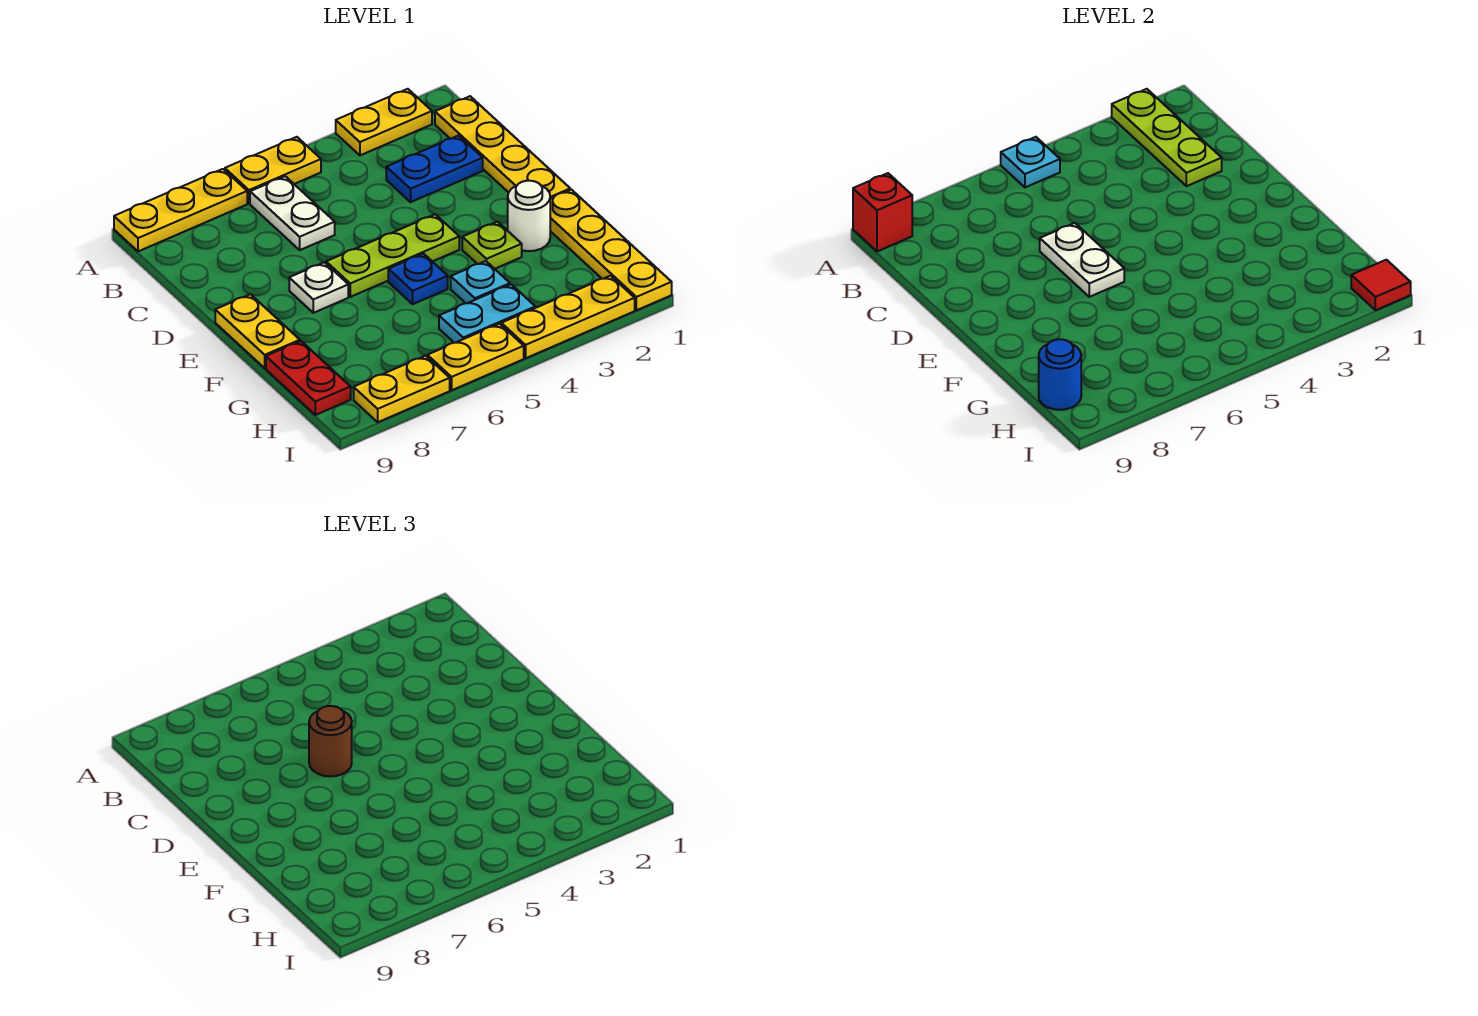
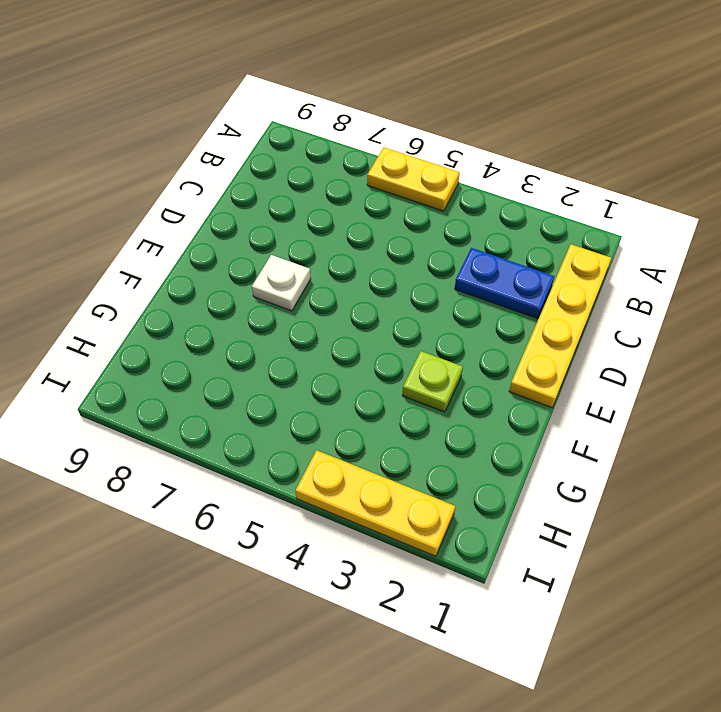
none -> yellow 1x2 plate [336,89,432,155]
none -> yellow 1x3 plate [114,169,247,251]
none -> white 1x2 plate [250,176,335,250]

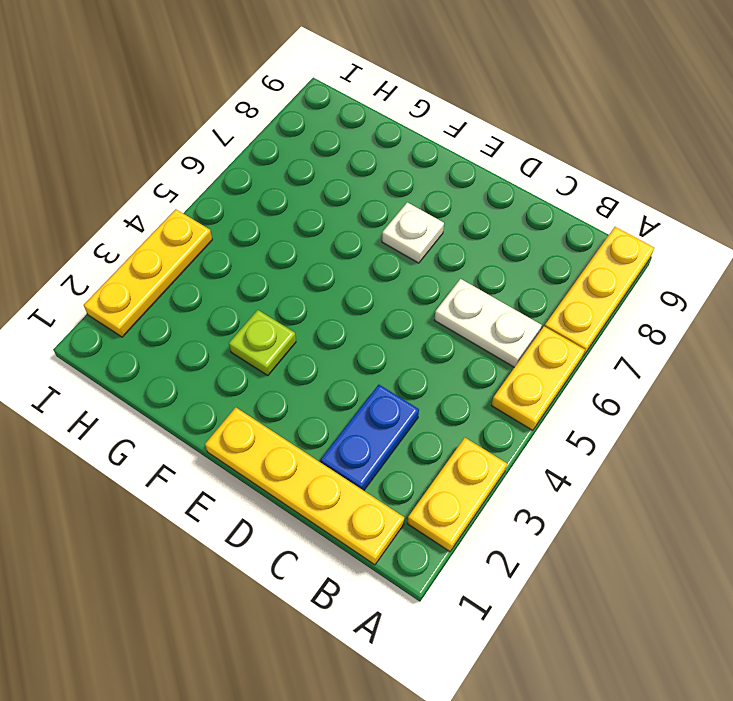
none -> lime 1x3 plate [326,214,459,297]
none -> yellow 1x2 plate [215,294,300,368]
none -> yellow 1x4 plate [550,190,672,310]

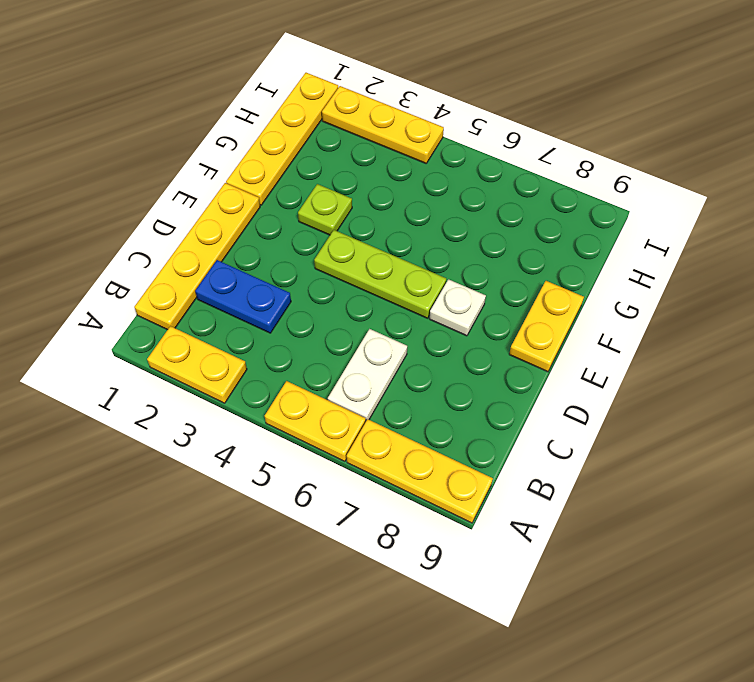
none -> white 1x1 round brick [508,181,550,251]
none -> blue 1x1 plate [388,254,448,304]
none -> cyan 1x1 plate [451,261,510,303]

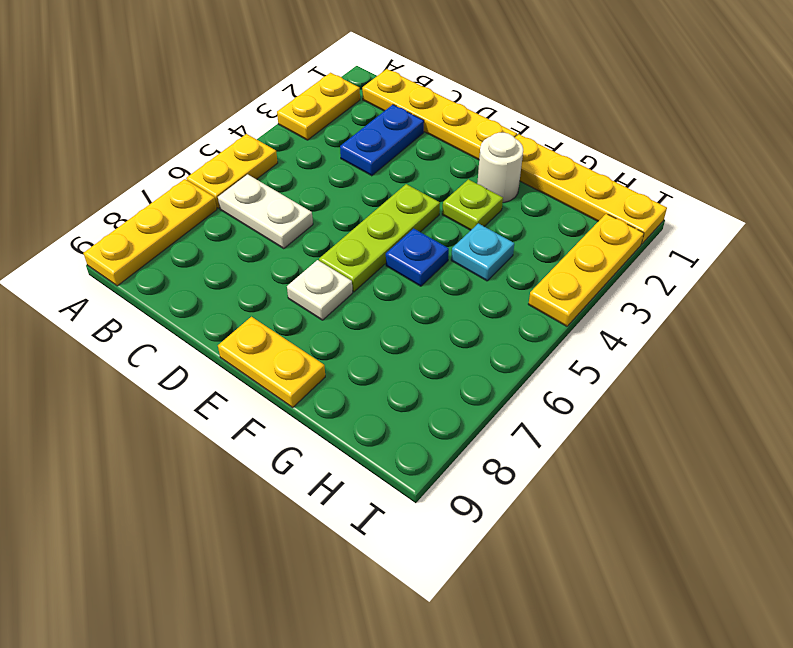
none -> red 1x2 plate [266,341,351,415]
none -> cyan 1x2 plate [439,284,535,343]
none -> yellow 1x2 plate [427,324,524,390]

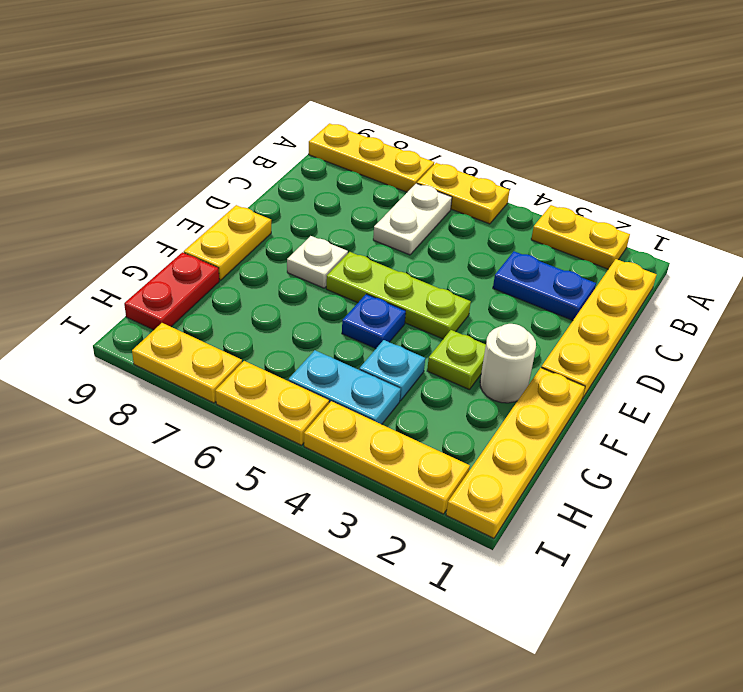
none -> lime 1x3 plate [1112,89,1222,186]
none -> cyan 1x1 plate [1001,137,1060,187]
none -> red 1x1 brick [853,173,912,251]

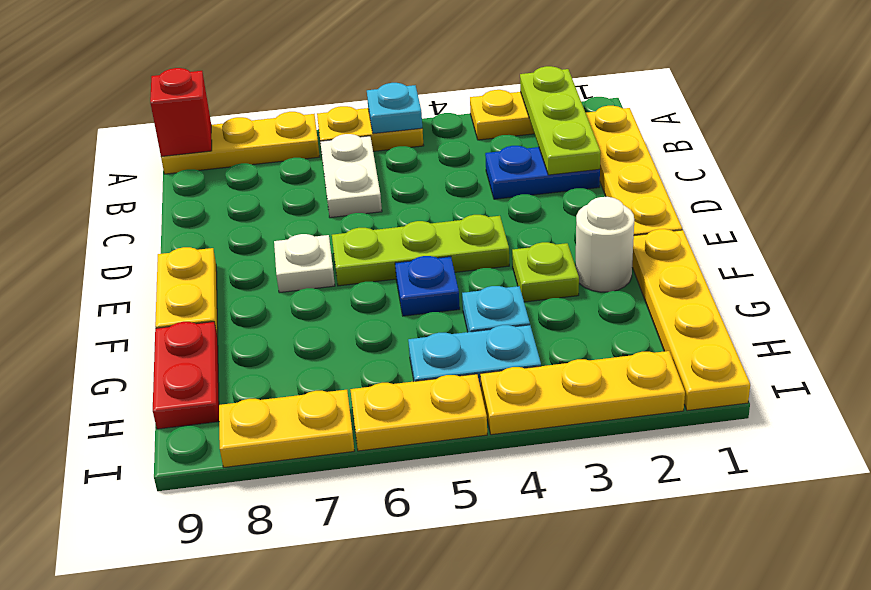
none -> white 1x2 plate [1040,223,1124,297]
none -> blue 1x1 round brick [1039,339,1081,410]
none -> red 1x1 tile [1351,260,1411,310]

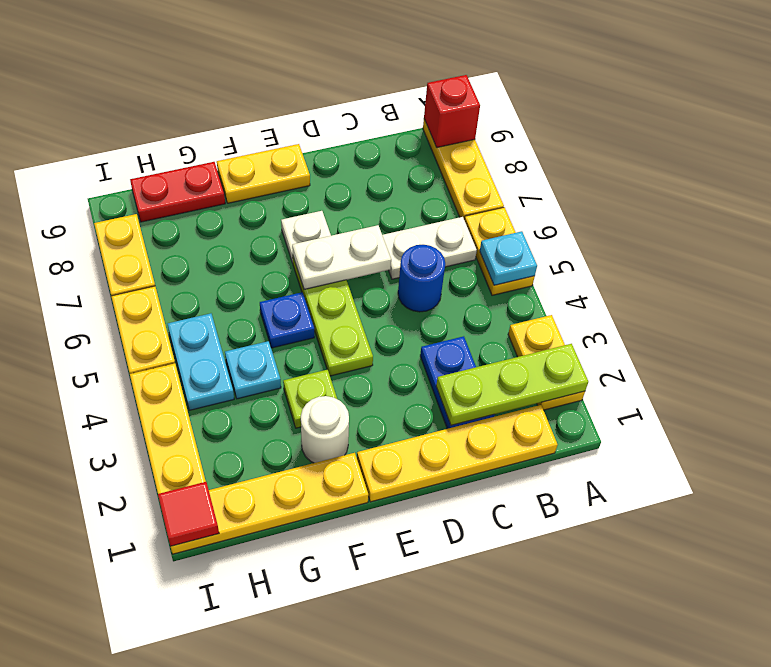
blue 1x1 round brick [398,245,445,312] -> blue 1x1 round brick moved to [1039,339,1081,410]
none -> brown 1x1 round brick [309,706,352,776]

